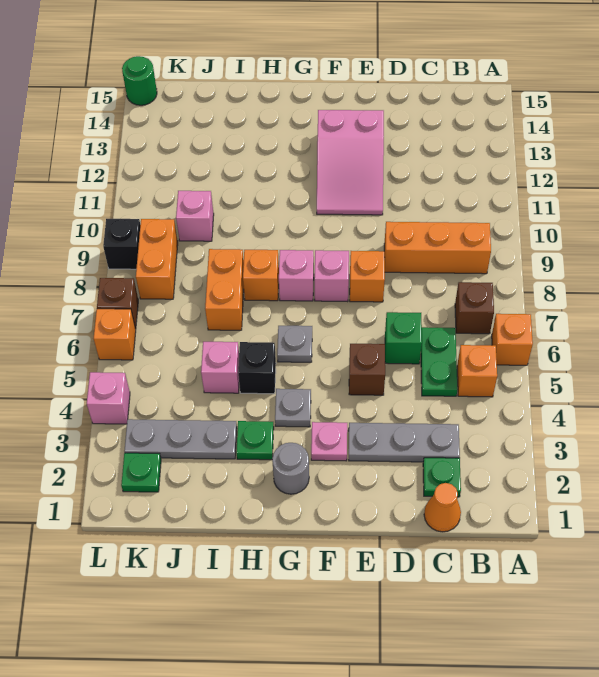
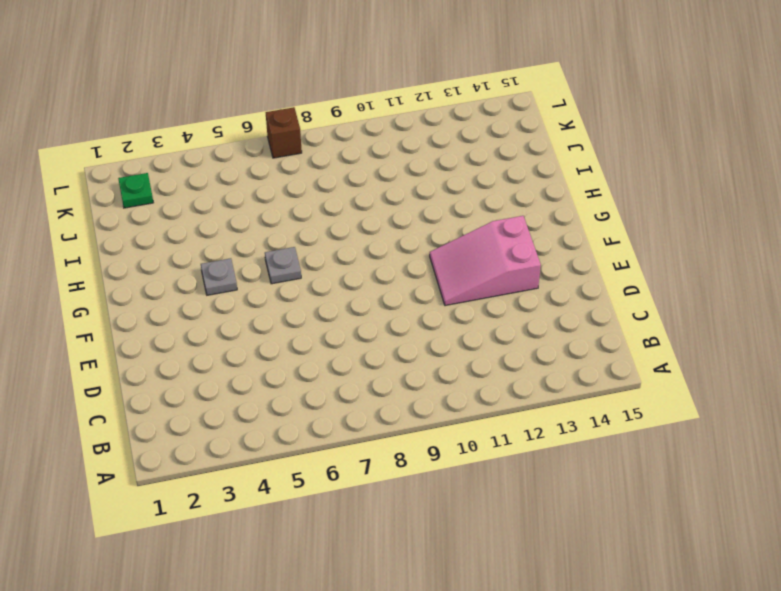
none -> orange 1x1 brick [492,314,533,365]
none -> orange 1x1 brick [457,345,497,397]
none -> brown 1x1 brick [455,282,494,334]
none -> orange 1x3 brick [384,222,491,274]

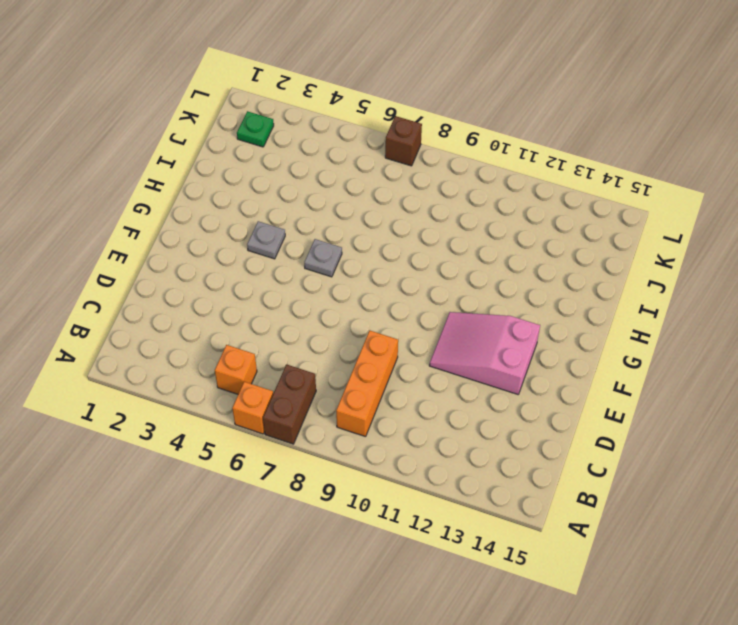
brown 1x2 brick [263,364,316,444] -> brown 1x1 brick [455,282,494,334]
none -> orange 1x1 cone [424,483,461,532]
none -> green 1x1 plate [423,458,461,497]
none -> grey 1x3 plate [349,423,460,462]
none -> green 1x2 plate [421,327,458,396]

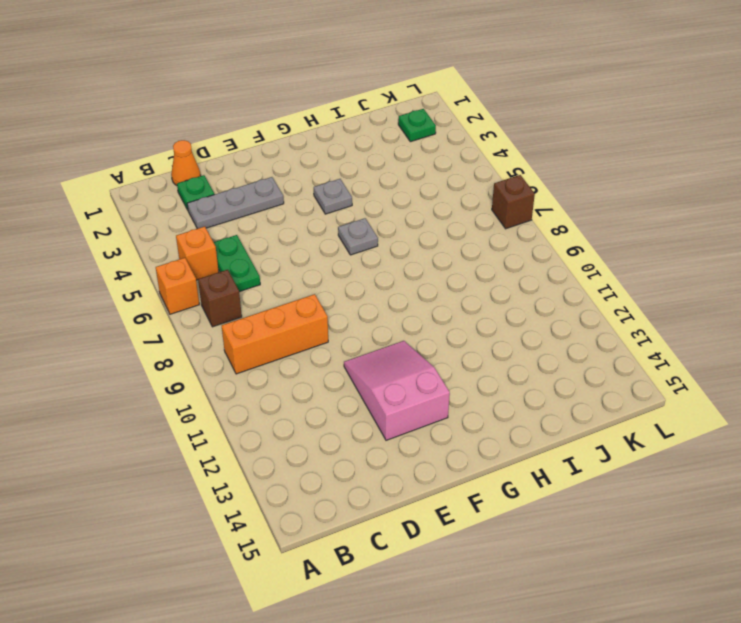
none -> green 1x1 brick [385,312,422,364]
none -> brown 1x1 brick [349,344,385,395]
none -> orange 1x1 brick [350,251,385,302]
none -> pink 1x1 plate [311,422,347,461]

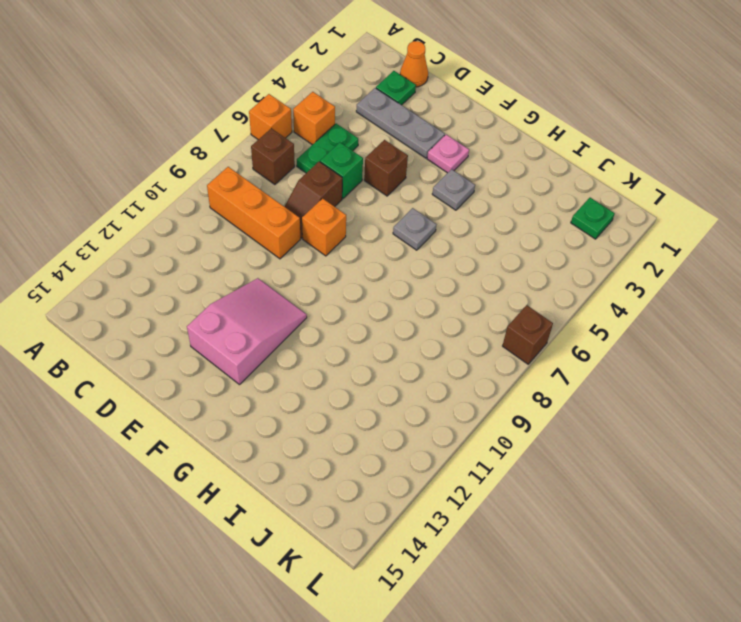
brown 1x2 slope [285,161,342,238] -> none
none -> pink 1x1 brick [315,250,349,302]
none -> grey 1x1 round brick [272,443,309,494]
none -> pink 1x1 brick [279,250,314,301]
none -> green 1x1 plate [236,421,274,460]

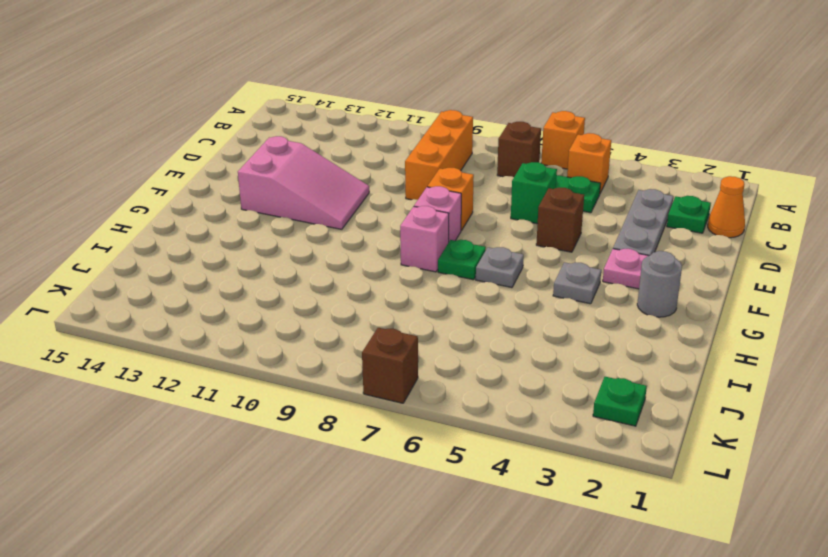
green 1x1 plate [438,240,486,280] -> green 1x1 plate moved to [236,421,274,460]
none -> black 1x1 brick [238,342,276,394]
none -> orange 1x1 brick [243,250,279,301]
none -> grey 1x3 plate [124,419,237,459]
none -> pink 1x1 brick [201,342,239,393]

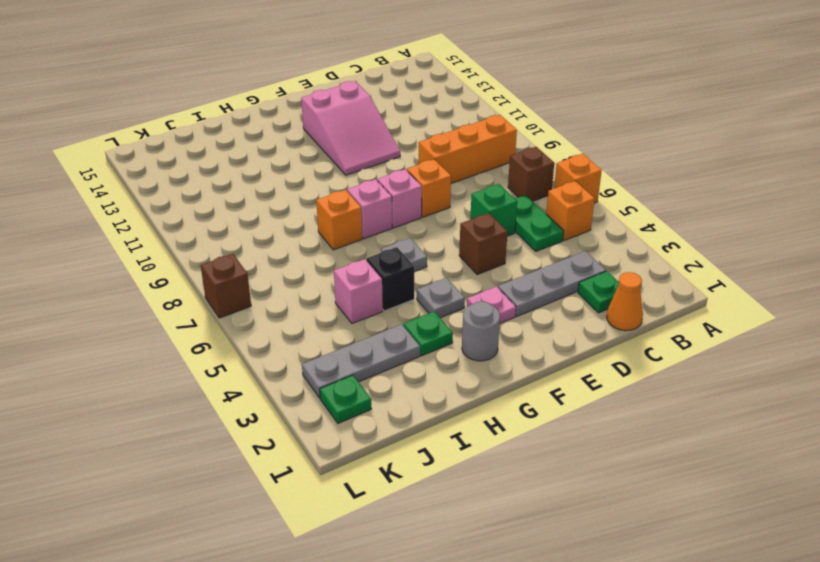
none -> orange 1x2 brick [205,249,244,330]
none -> pink 1x1 brick [176,191,214,241]
none -> orange 1x2 brick [136,219,178,299]
none -> pink 1x1 brick [87,372,130,424]

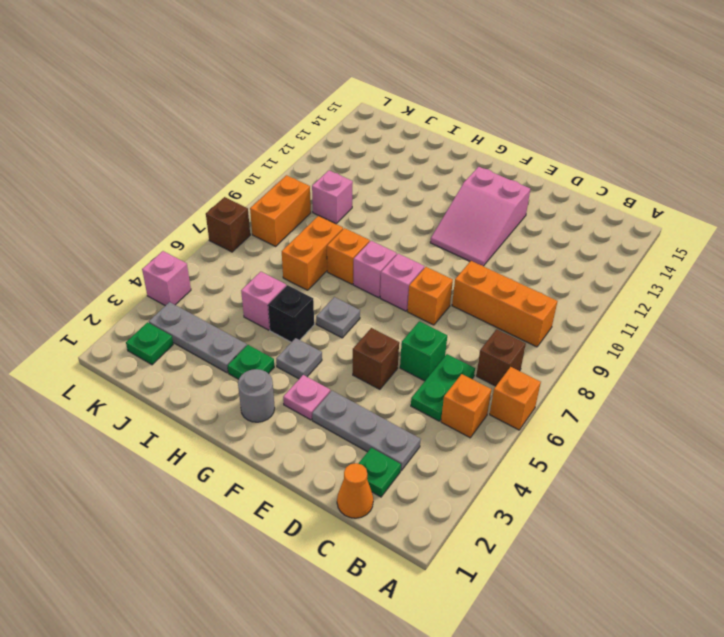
none -> orange 1x1 brick [94,309,136,360]
none -> black 1x1 brick [103,219,140,269]
none -> green 1x1 round brick [122,56,157,105]

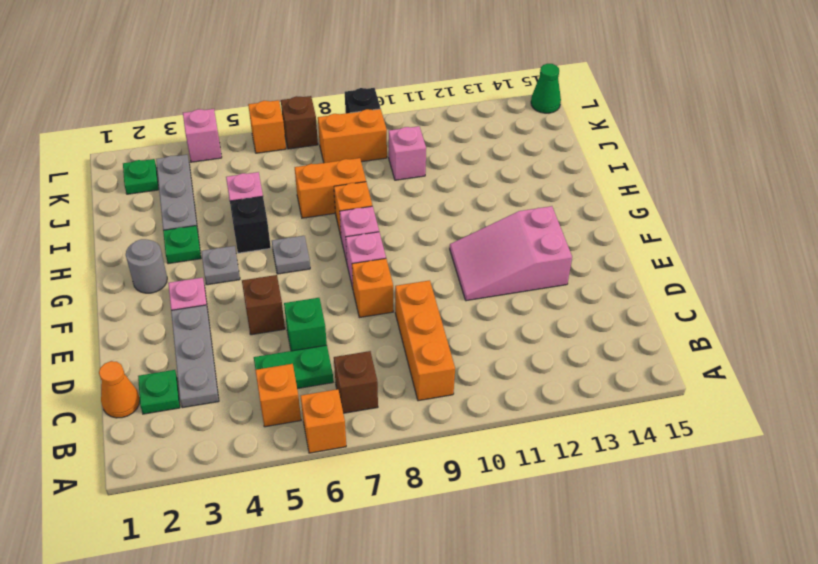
green 1x1 cone [531,64,561,113] -> green 1x1 round brick [122,56,157,105]

